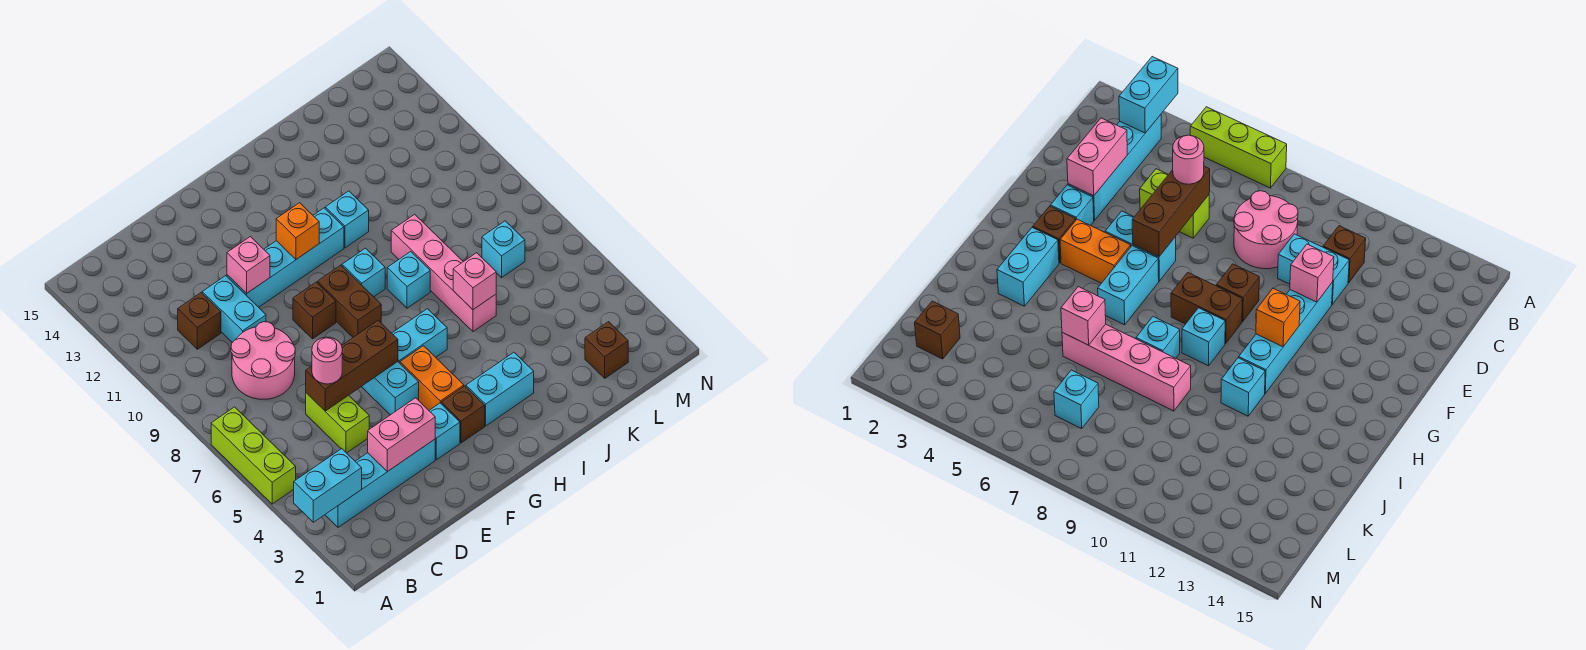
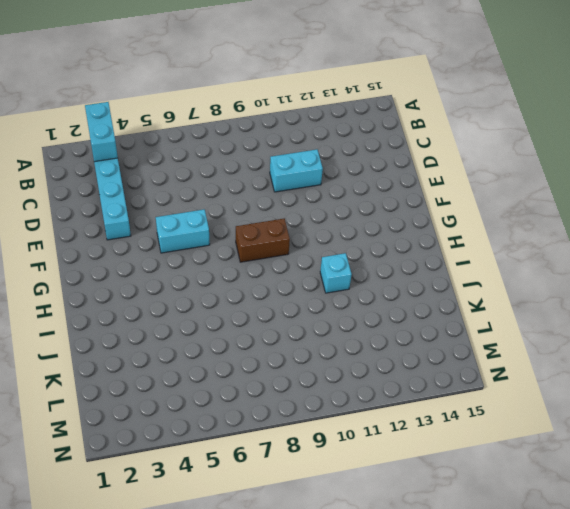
none -> lime 1x3 brick [211,407,296,504]
none -> pink 2x2 round brick [231,322,295,399]
none -> brown 1x1 brick [178,293,221,349]

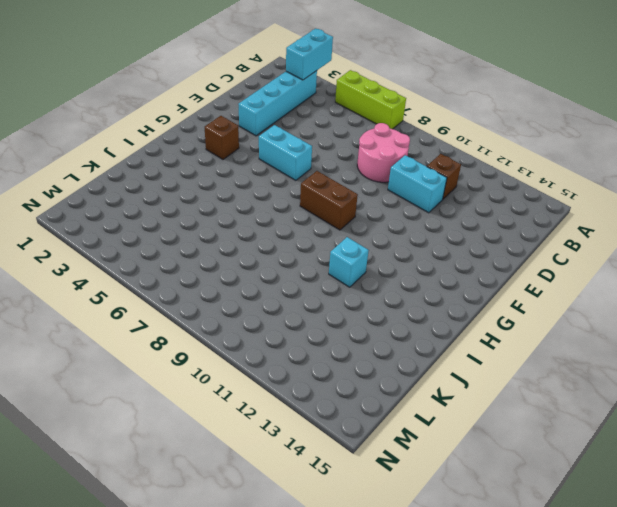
none -> lime 1x2 brick [306,393,369,453]
none -> cyan 1x4 brick [227,208,344,307]
none -> cyan 1x1 brick [429,403,460,460]

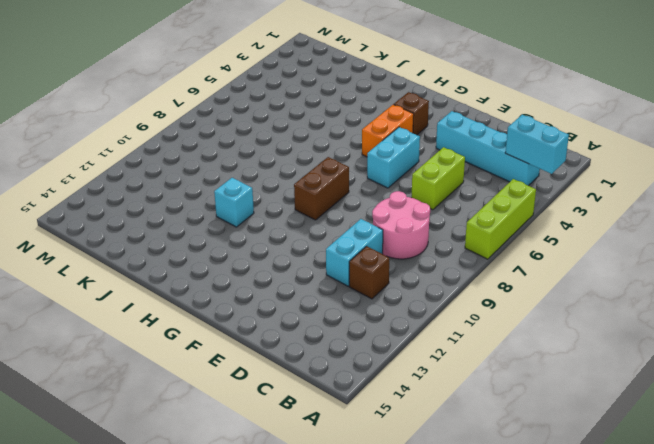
none -> cyan 1x4 brick [227,208,344,307]
none -> cyan 1x1 brick [429,403,460,460]
none -> brown 1x1 brick [293,282,336,339]

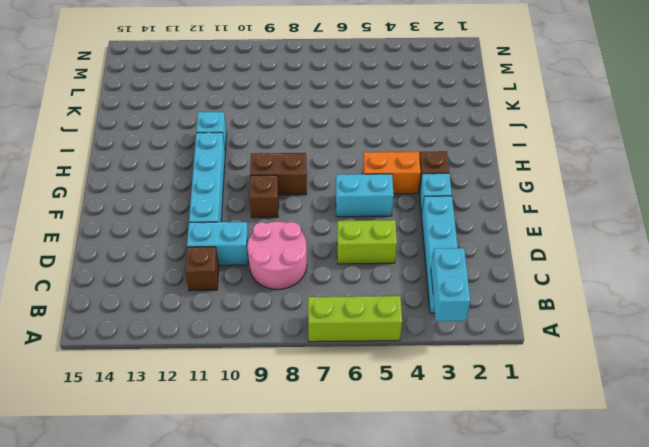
none -> cyan 1x2 brick [392,309,447,363]
none -> cyan 1x2 brick [466,352,534,426]
none -> cyan 1x1 brick [342,248,385,297]

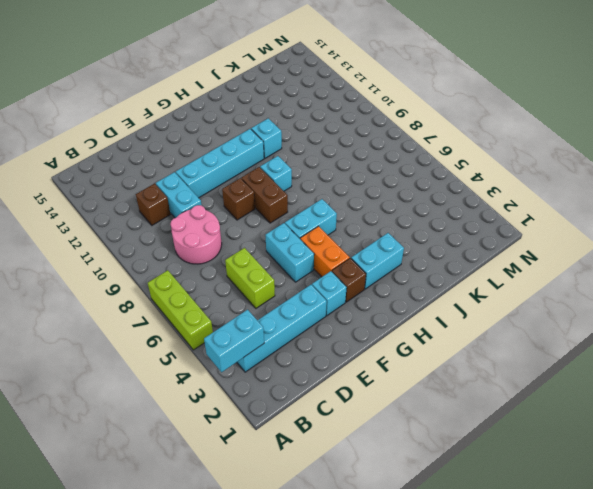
none -> cyan 1x1 brick [387,252,430,308]
none -> pink 1x4 brick [391,214,496,332]
none -> brown 1x1 brick [585,322,628,378]

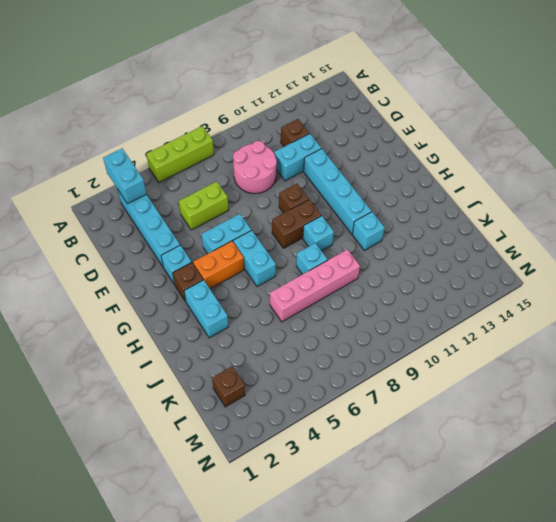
none -> cyan 1x1 brick [482,221,525,278]
none -> pink 1x2 brick [368,398,435,472]
none -> brown 1x3 brick [306,320,398,411]

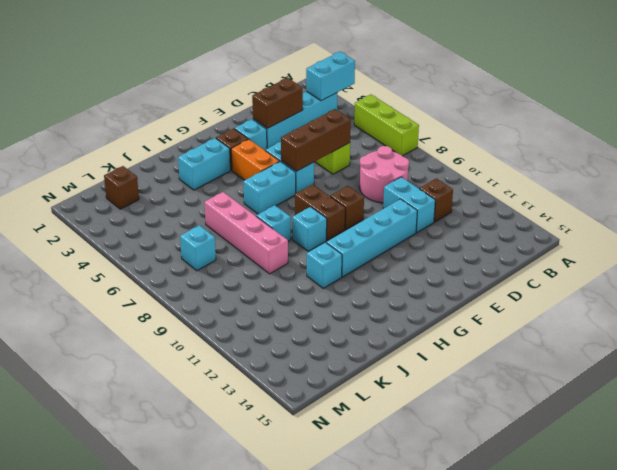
brown 1x2 brick [252,78,303,128] -> pink 1x2 brick [368,398,435,472]
none -> pink 1x1 brick [227,237,270,293]
none -> orange 1x1 brick [276,203,319,259]
none -> pink 1x1 brick [453,253,496,310]

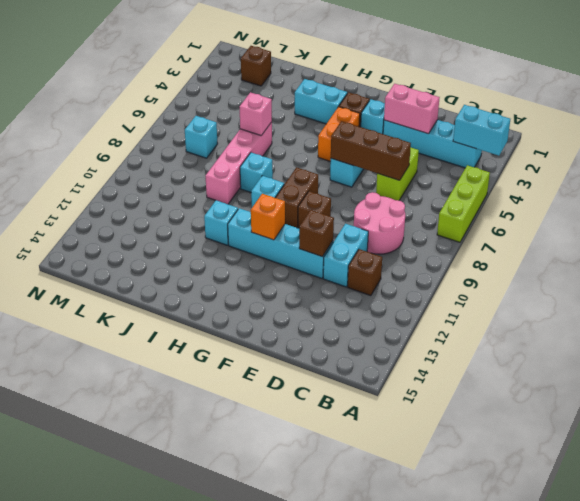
brown 1x1 brick [299,210,334,257] -> pink 1x1 brick [227,237,270,293]
none -> cyan 1x2 brick [392,309,447,363]
none -> pink 1x1 round brick [312,337,342,384]

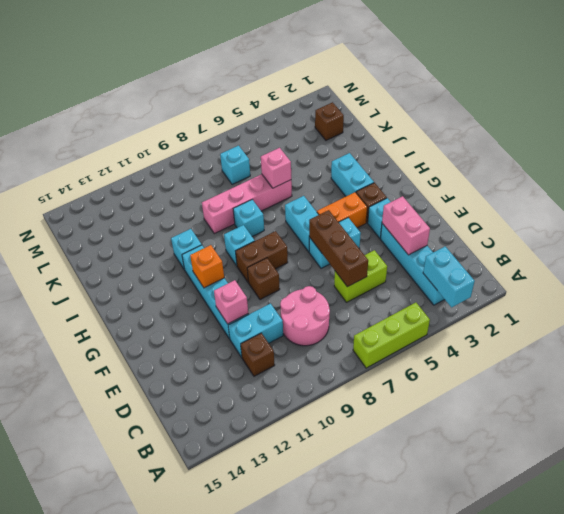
none -> pink 1x1 round brick [312,337,342,384]

